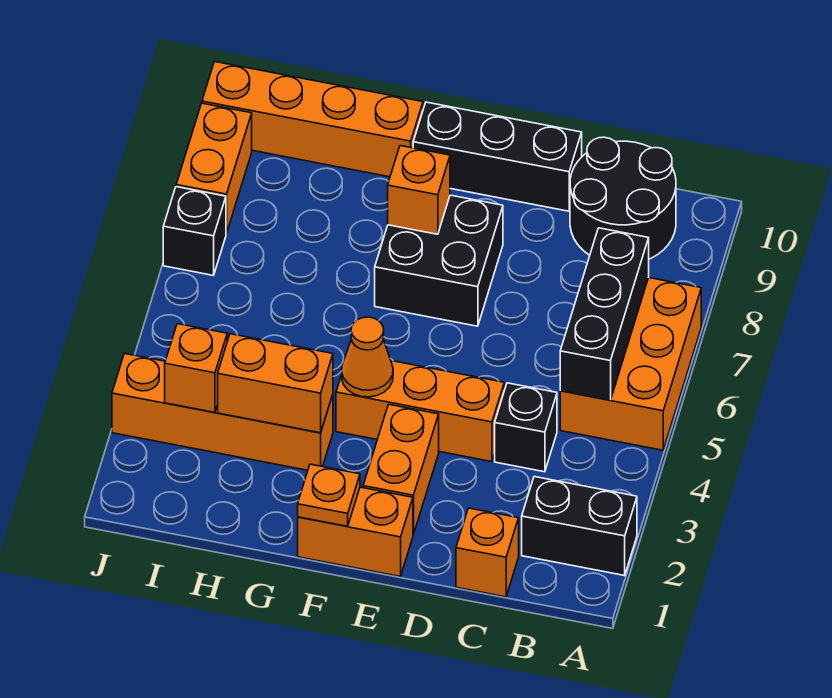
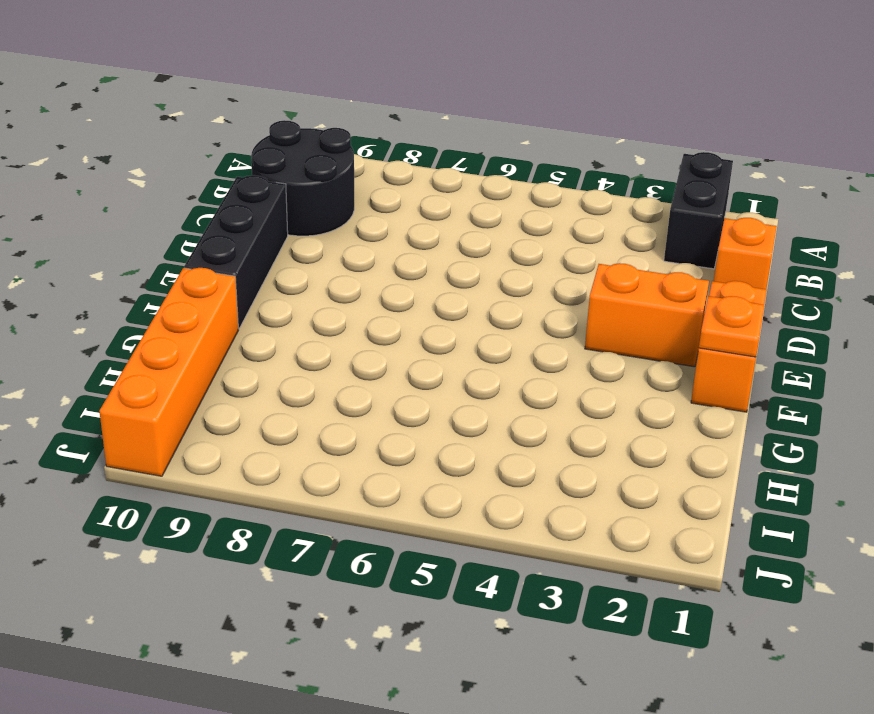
none -> orange 2x3 brick [560,278,701,450]
none -> black 1x1 brick [495,383,557,472]
none -> orange 1x3 brick [336,361,504,462]

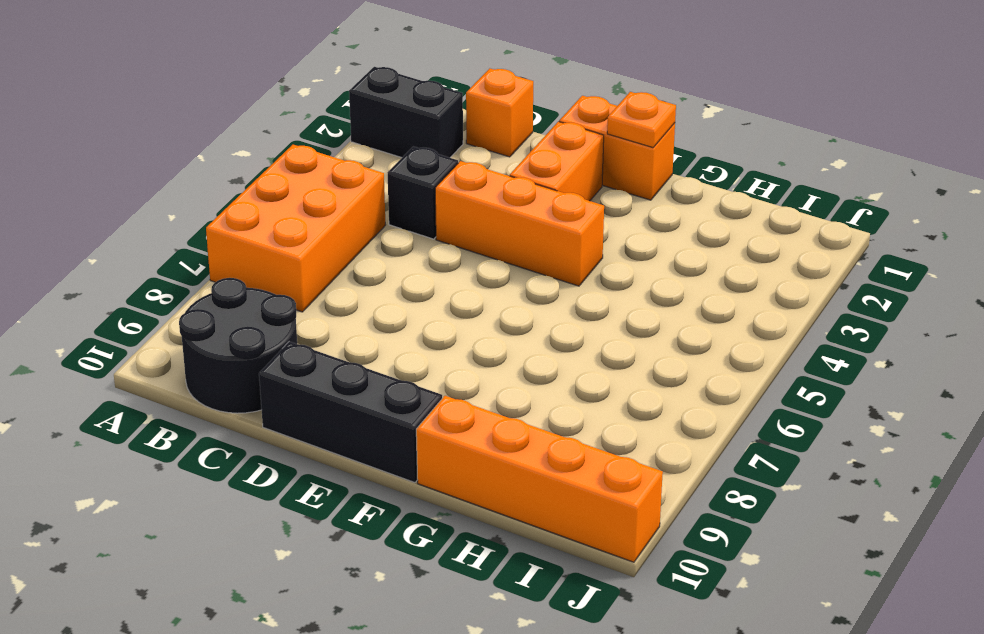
none -> black 2x2 brick [375,195,503,326]
none -> orange 1x4 brick [112,353,333,470]
none -> black 1x1 brick [163,187,226,275]

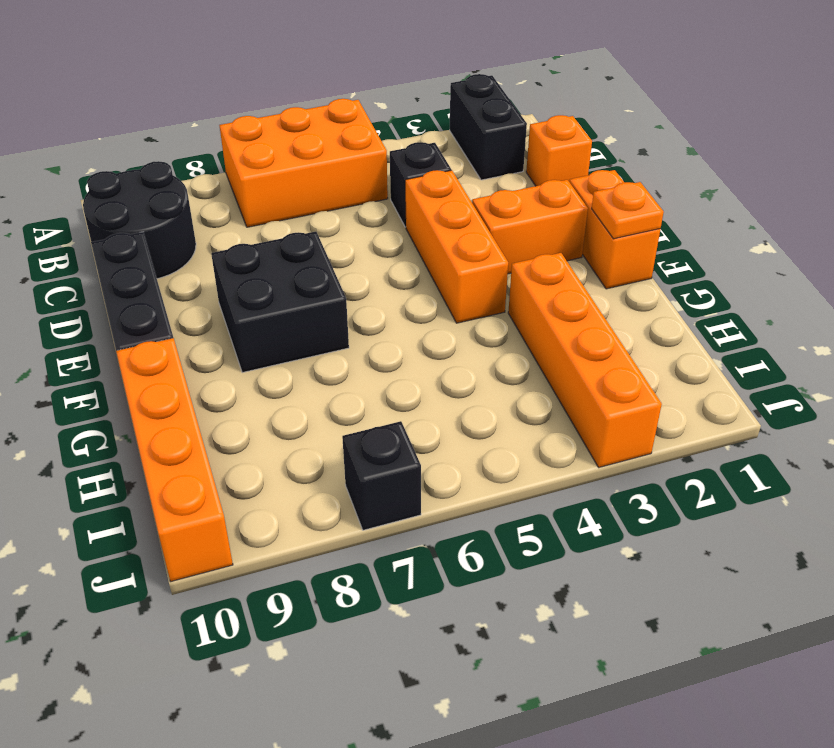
none -> orange 1x2 brick [176,103,252,234]
none -> black 1x3 brick [560,228,649,400]
none -> orange 1x1 cone [342,317,393,397]

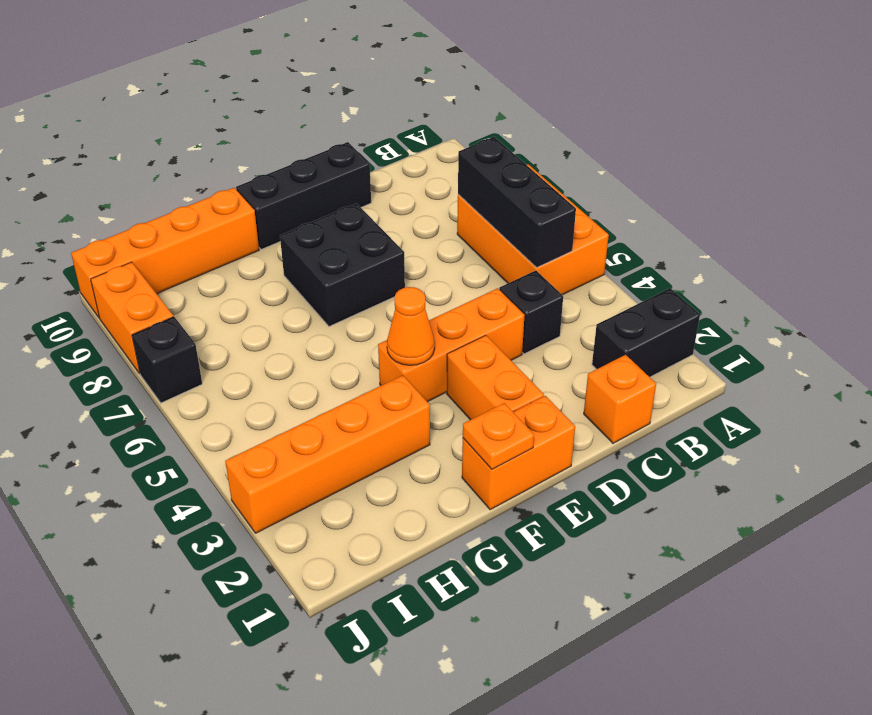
none -> black 2x2 round brick [570,137,676,259]
none -> orange 1x1 brick [388,146,450,234]
none -> orange 1x2 brick [218,334,333,433]

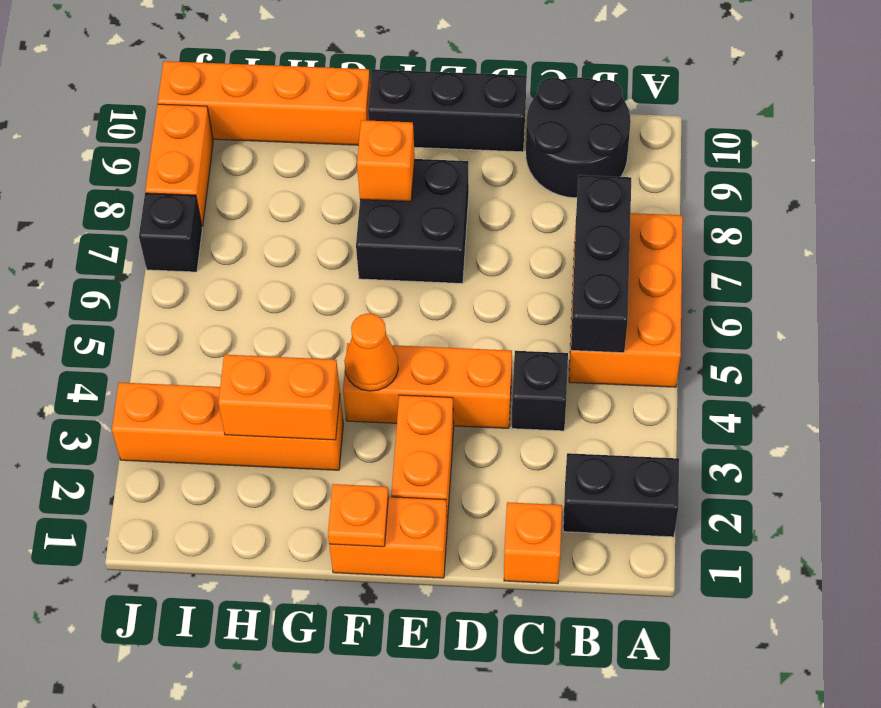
none -> orange 1x1 brick [165,324,227,412]

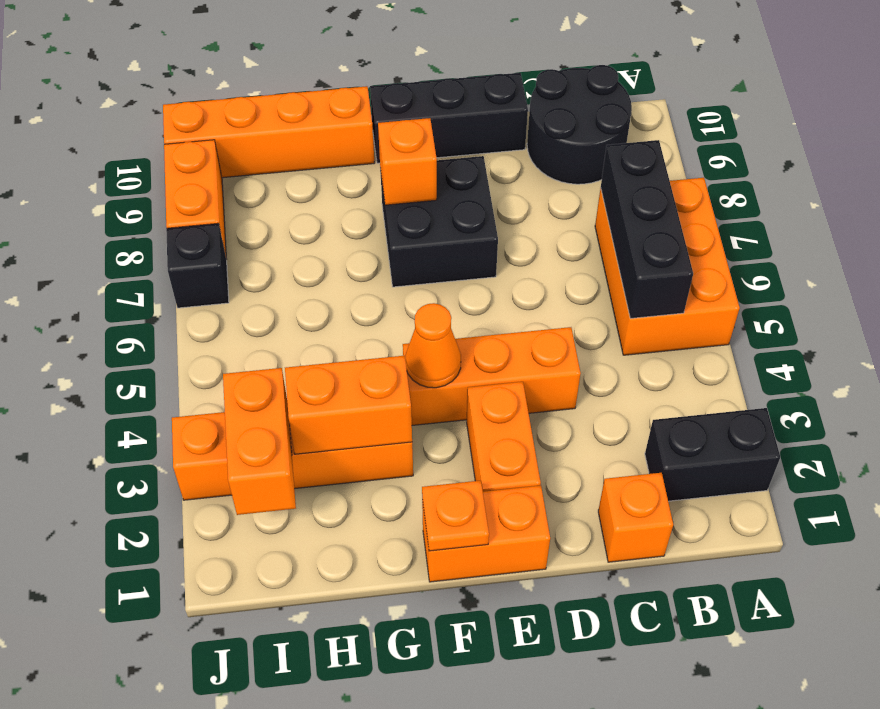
orange 1x2 brick [223,368,296,515] -> orange 1x1 brick [165,324,227,412]
none -> black 1x1 brick [495,383,557,472]

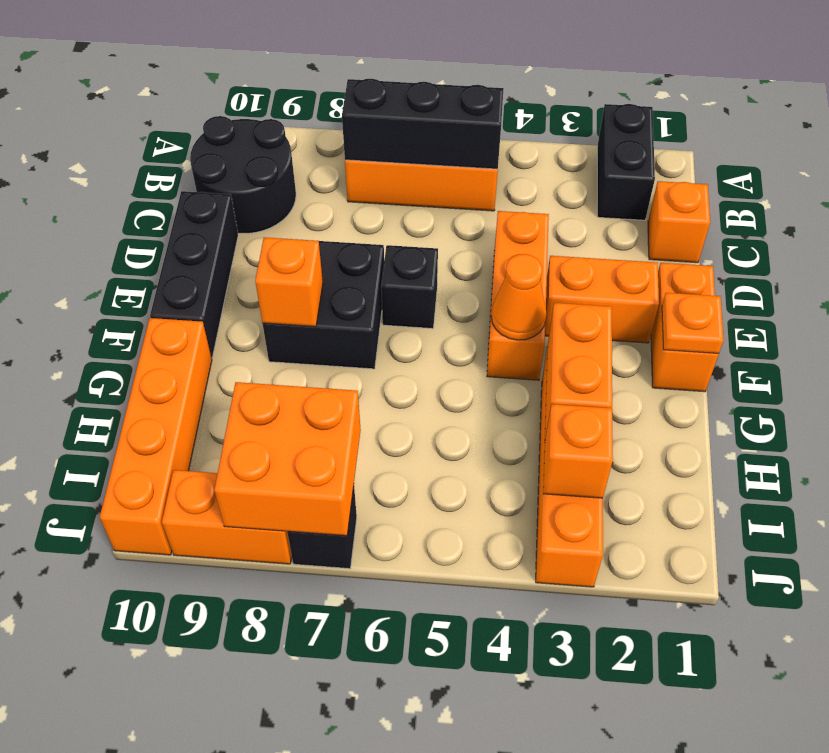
black 1x1 brick [381,245,438,329] -> black 1x1 brick moved to [495,383,557,472]
orange 2x2 brick [214,382,361,536] -> none

